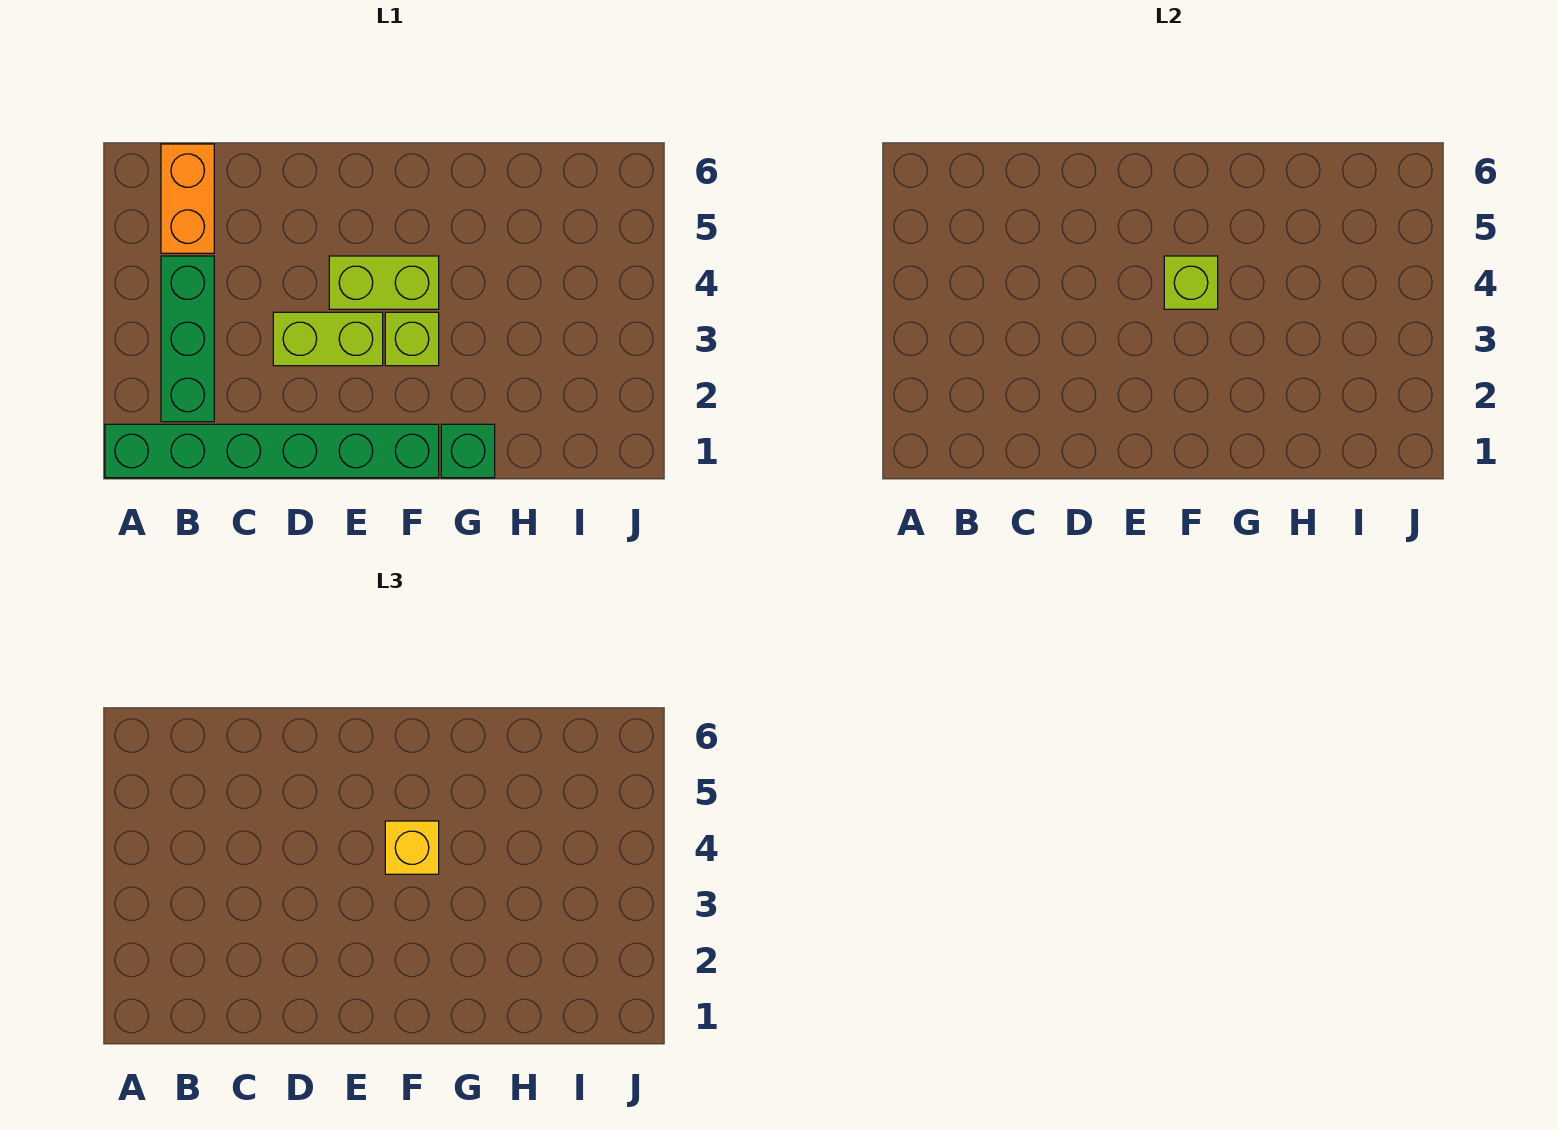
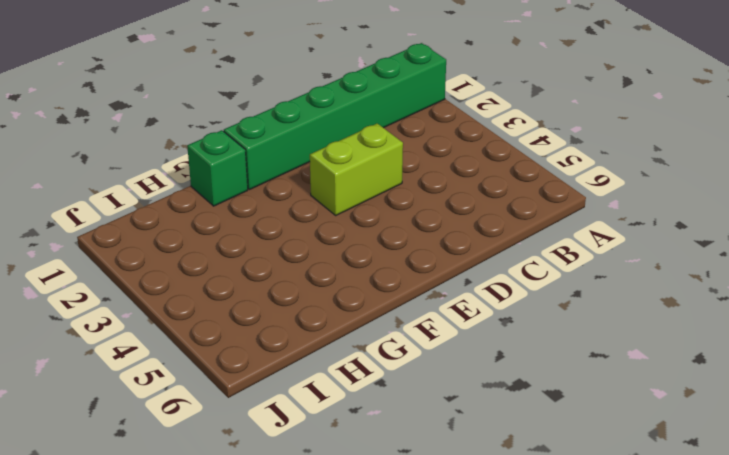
none -> green 1x3 brick [161,256,214,422]
none -> orange 1x2 brick [161,144,214,253]

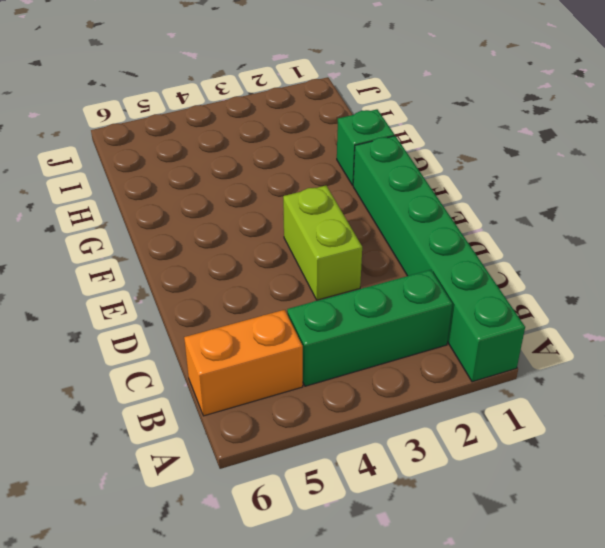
none -> lime 1x2 brick [329,256,439,309]
none -> lime 1x1 brick [385,312,439,366]

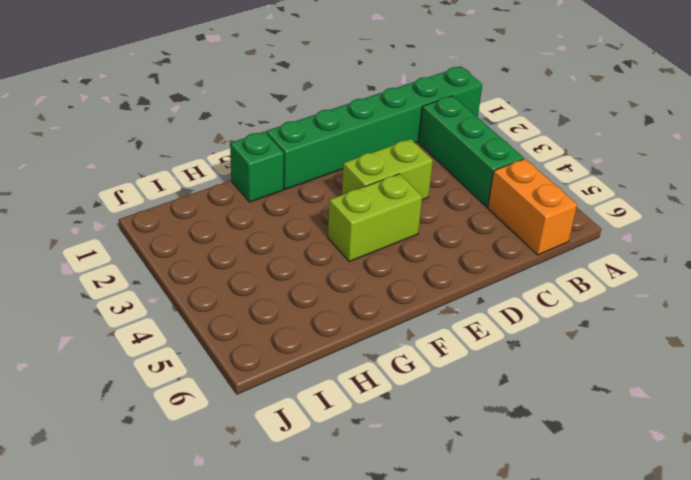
none -> lime 1x1 brick [385,312,439,366]
none -> lime 1x1 brick [1164,256,1218,309]

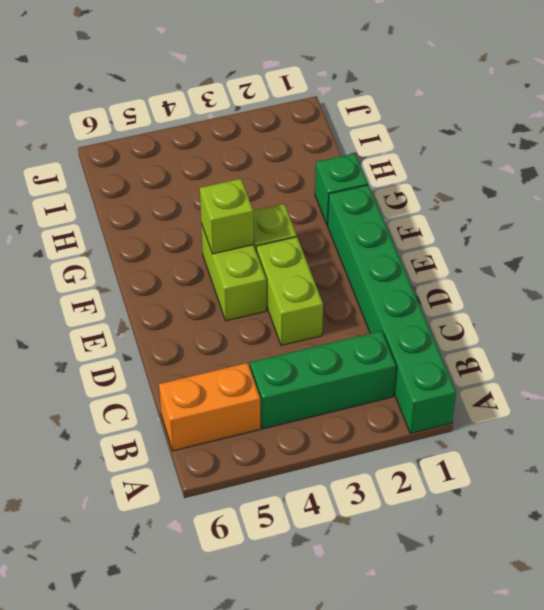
none -> yellow 1x1 brick [385,821,439,874]

